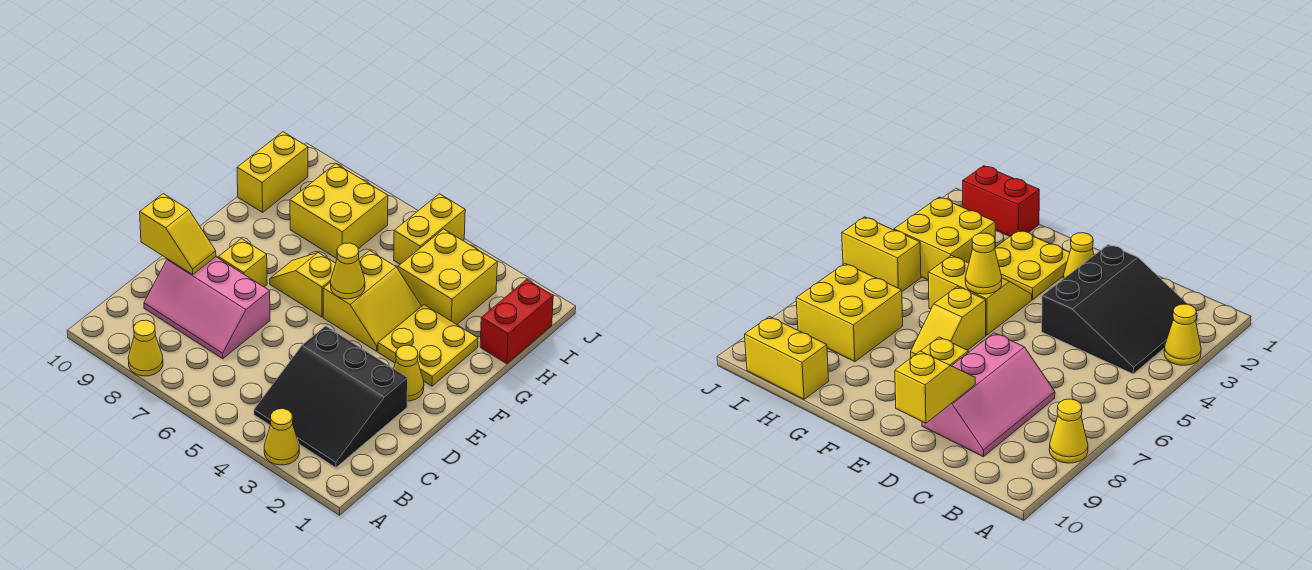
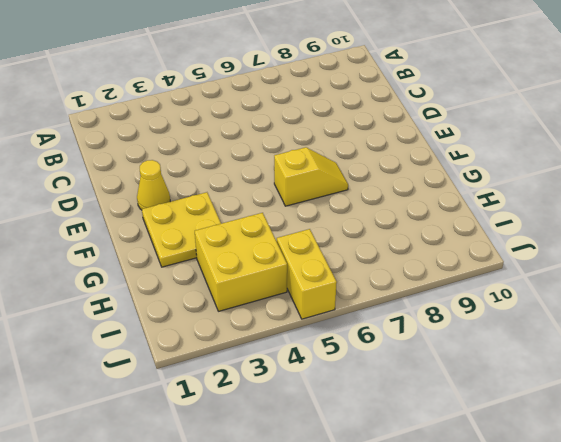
none -> yellow 1x1 cone [264,409,299,465]
none -> yellow 1x1 cone [128,320,163,376]
none -> black 3x3 slope [254,326,408,468]

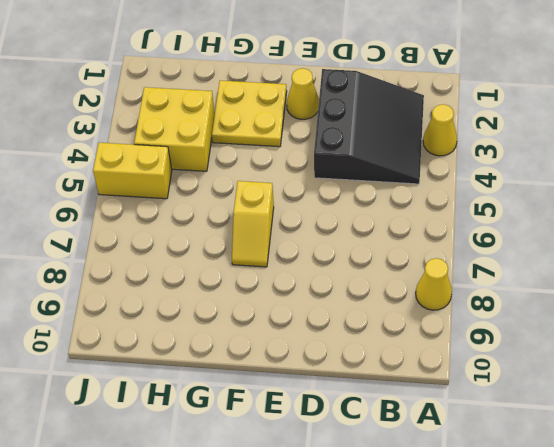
none -> pink 2x3 slope [144,257,270,359]
none -> yellow 1x1 brick [218,239,267,287]
none -> yellow 2x2 slope [323,251,422,351]

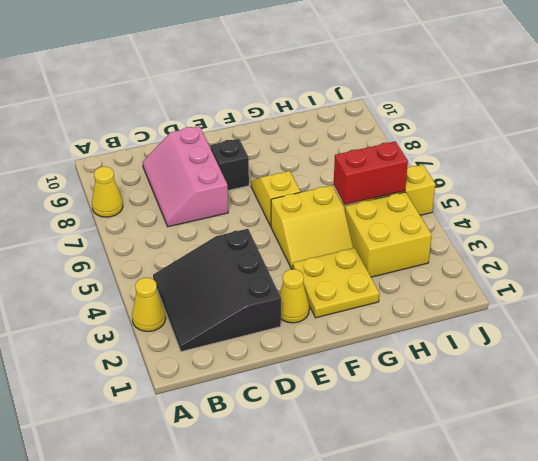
black 1x1 brick [210,139,249,190] -> yellow 1x1 brick [218,239,267,287]
red 1x2 brick [334,141,408,205] -> red 1x2 brick moved to [480,279,553,364]
none -> yellow 2x2 brick [290,164,388,258]
none -> yellow 1x2 brick [237,132,308,212]
none -> yellow 1x2 slope [140,194,216,274]

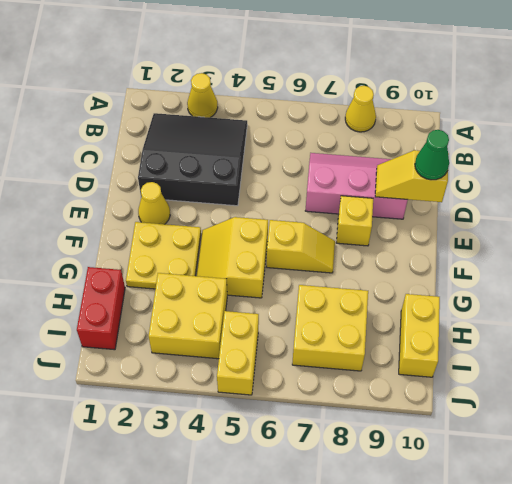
green 1x1 cone [415,130,449,180] -> none
none -> yellow 1x1 cone [331,243,365,299]

